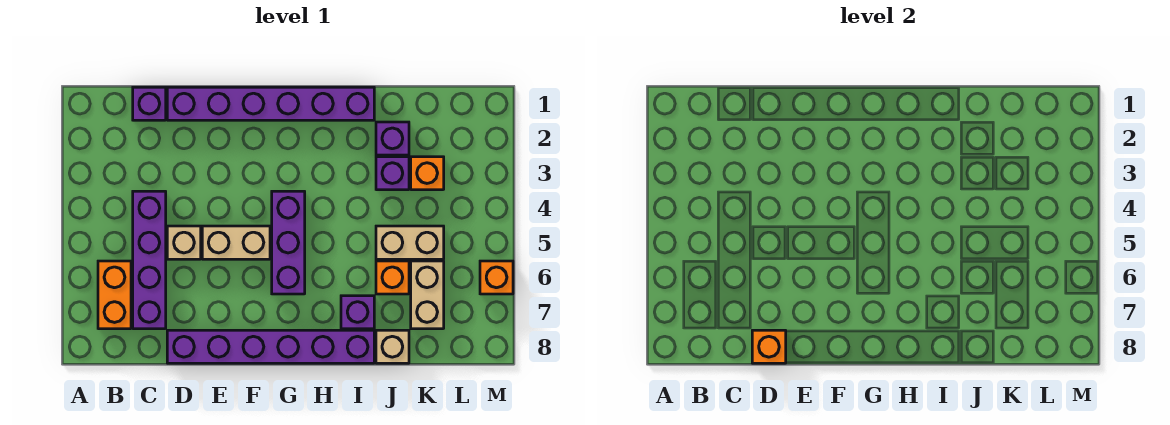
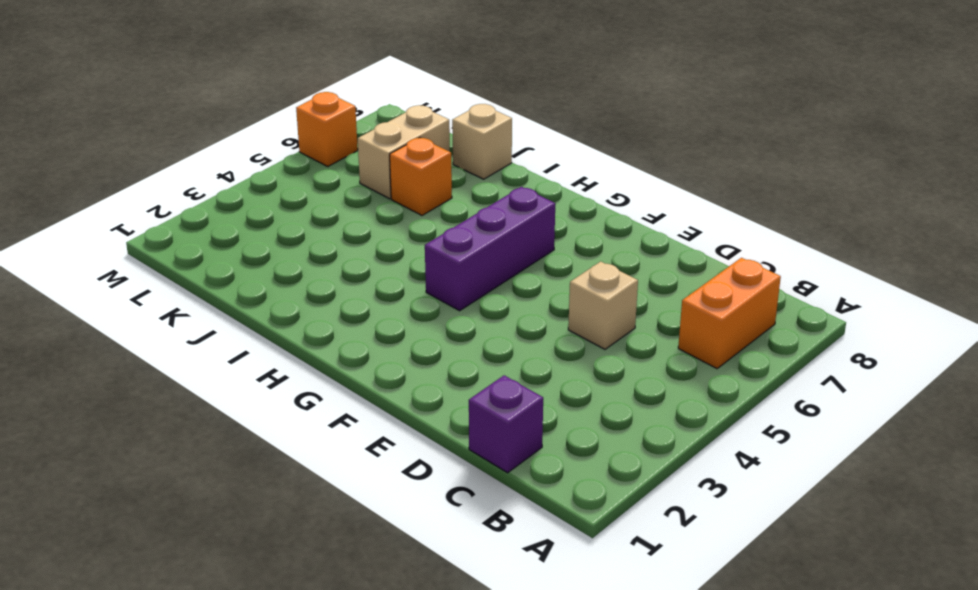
none -> purple 1x4 brick [133,191,166,329]
none -> purple 1x6 brick [167,87,374,120]
none -> purple 1x6 brick [167,330,374,363]

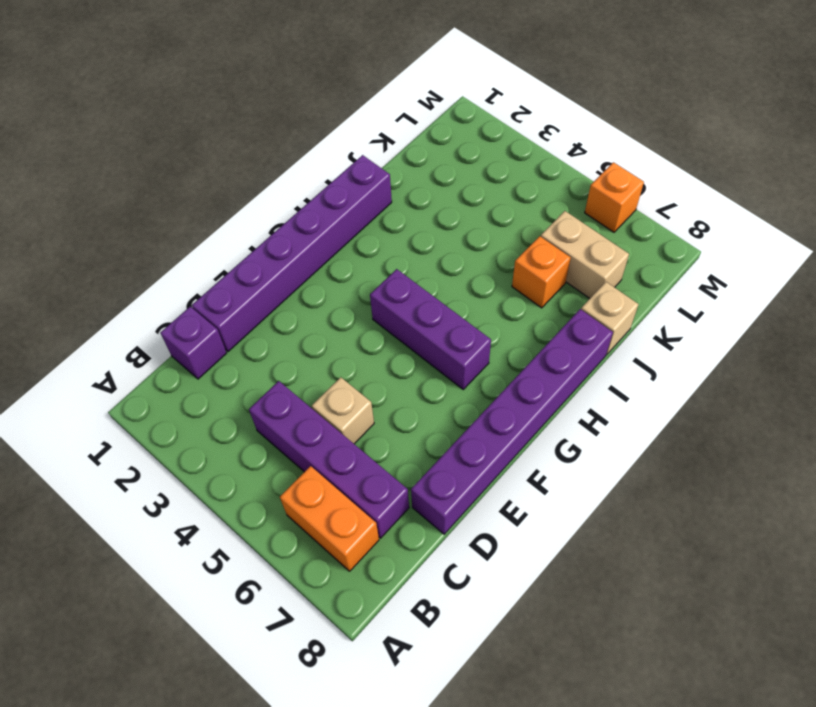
none -> tan 1x2 brick [202,226,270,259]
none -> purple 1x1 brick [341,296,374,329]
none -> purple 1x1 brick [376,122,409,155]

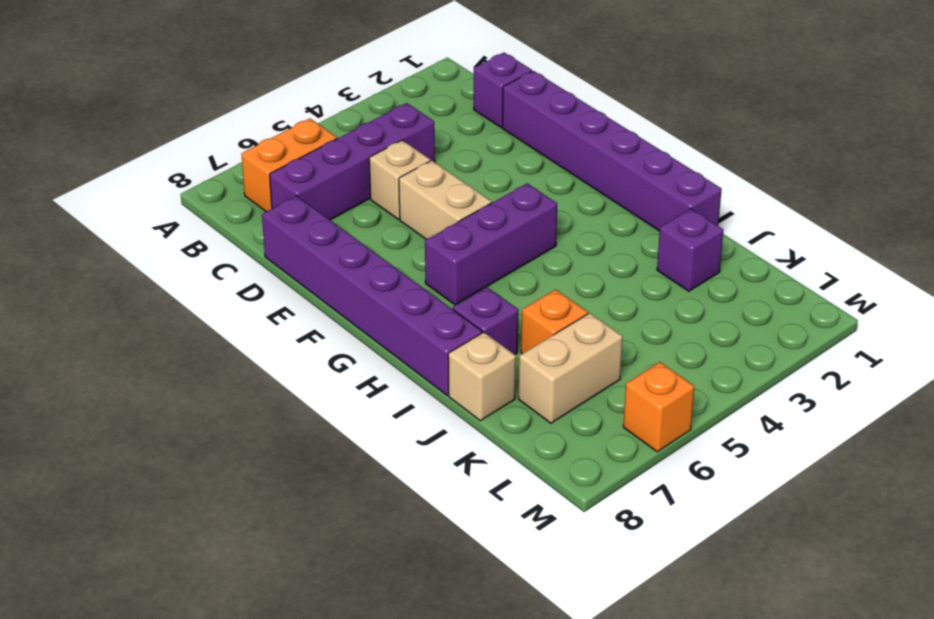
none -> purple 1x1 brick [376,157,409,190]
none -> tan 1x2 brick [376,226,444,259]
none -> orange 1x1 brick [411,157,444,190]

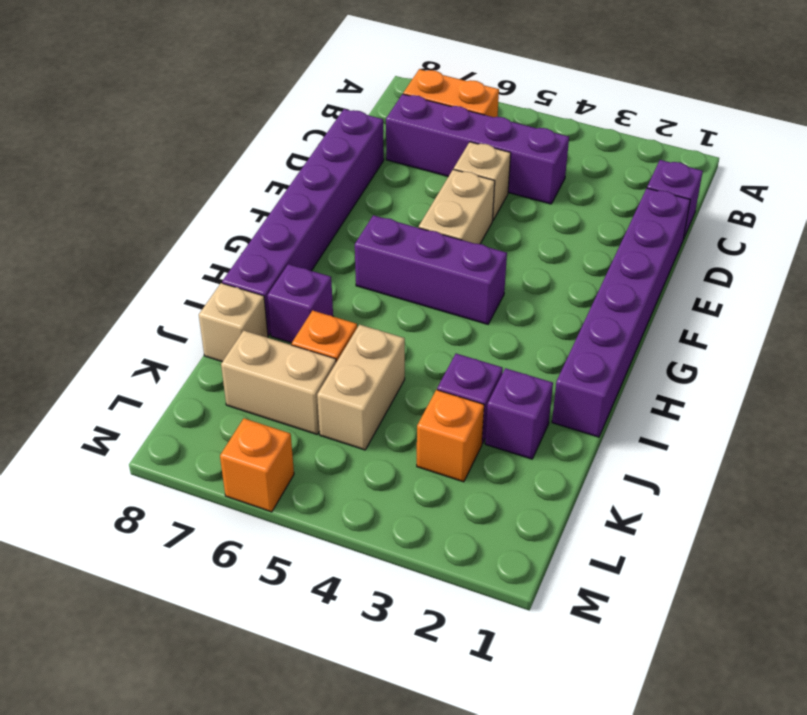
none -> orange 1x1 brick [752,330,786,363]

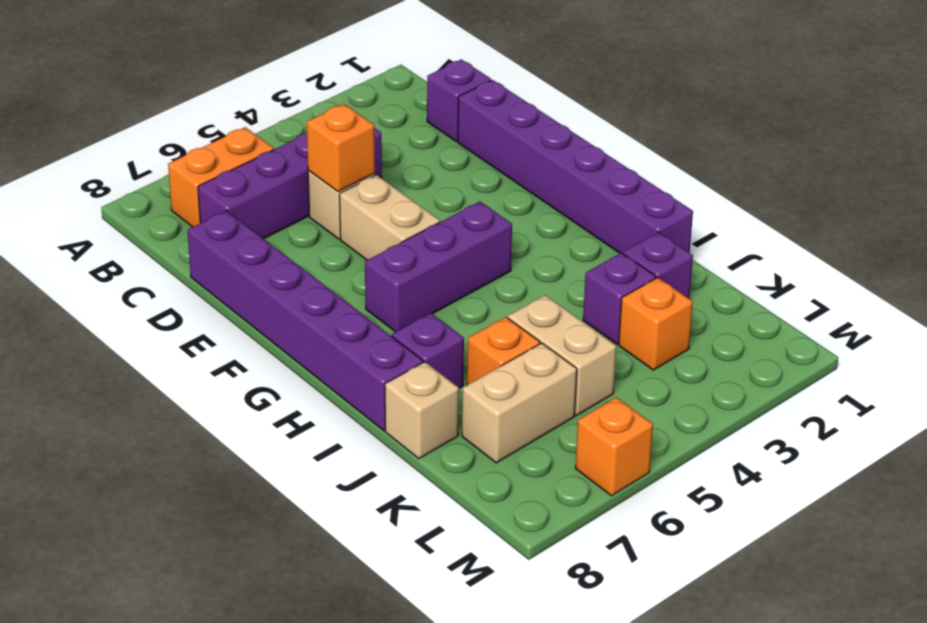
orange 1x1 brick [307,104,375,192] -> orange 1x1 brick moved to [752,330,786,363]

